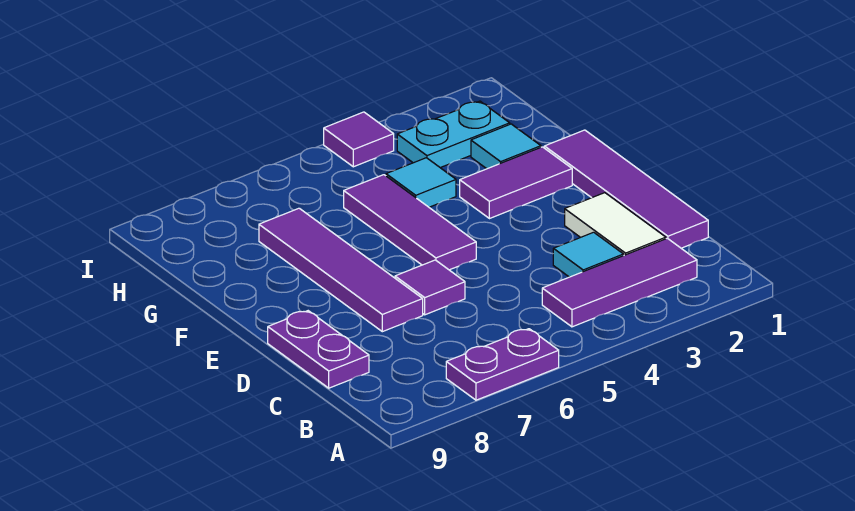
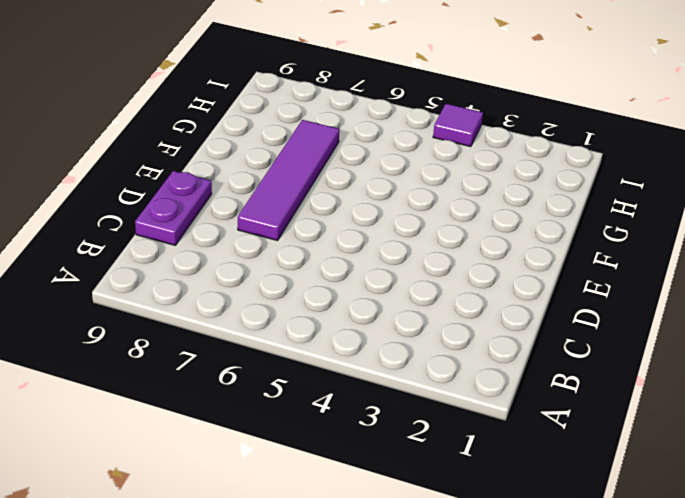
none -> purple 1x2 plate [446,329,559,400]
none -> purple 1x3 tile [542,238,697,327]
none -> purple 1x4 tile [544,130,708,248]

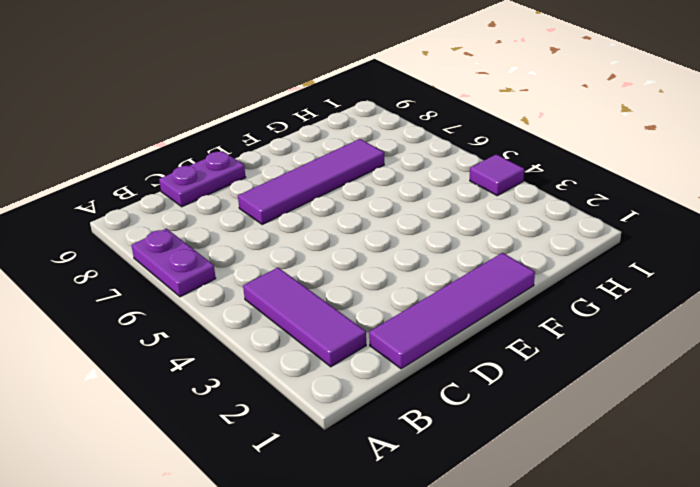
none -> white 1x2 tile [565,193,666,255]
none -> cyan 1x1 tile [553,232,624,277]
none -> purple 1x1 tile [395,260,465,315]

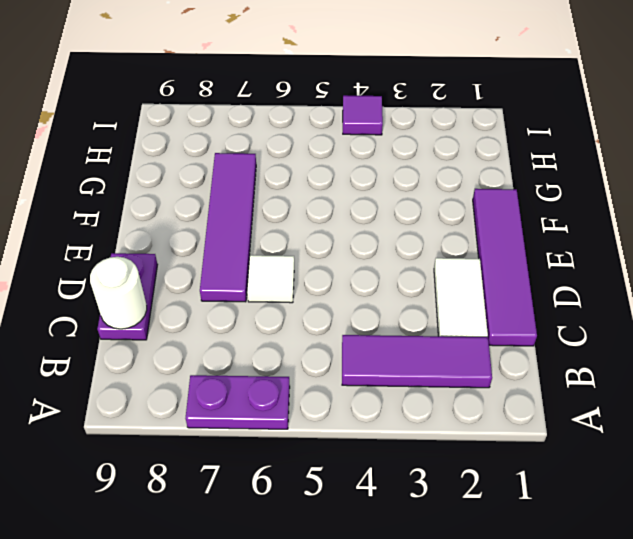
white 1x1 round brick [90,257,147,329] -> none
white 1x1 tile [247,255,294,303] -> purple 1x1 tile [395,260,465,315]
none -> cyan 1x1 tile [553,232,624,277]
none -> purple 1x3 tile [344,175,476,270]
none -> purple 1x2 tile [460,147,572,219]

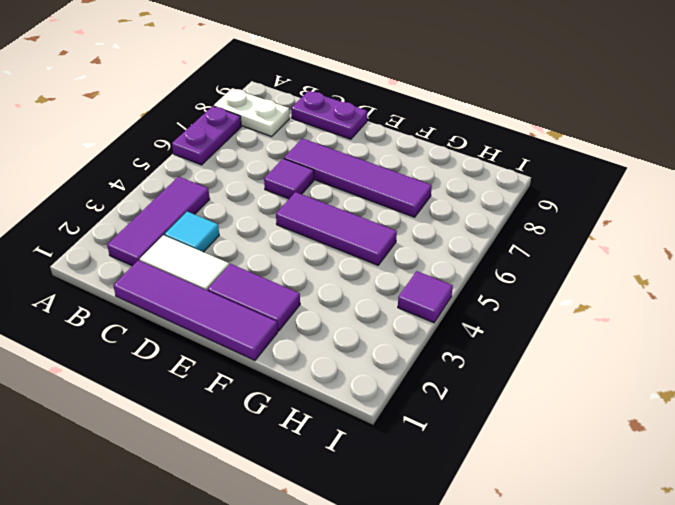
white 1x2 plate [214,88,290,137] -> none
purple 1x2 tile [208,264,300,331] -> purple 1x2 tile turned to [460,147,572,219]
none -> cyan 1x1 tile [471,124,541,169]
none -> cyan 1x1 tile [386,158,456,207]
none -> cyan 1x2 plate [397,101,510,168]

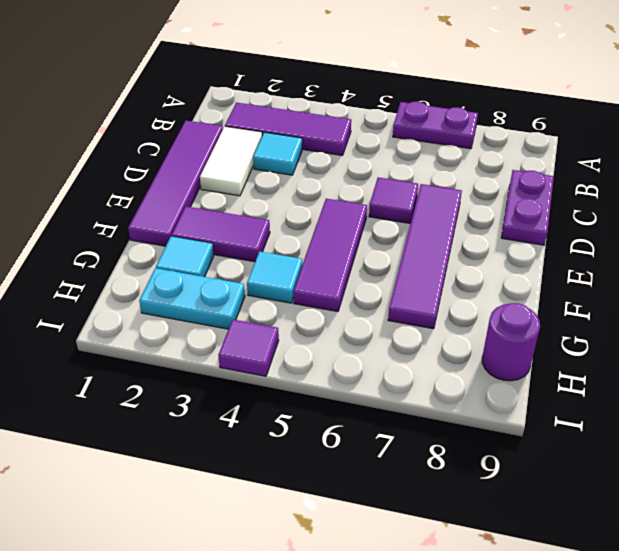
purple 1x1 round brick [482,303,540,381] -> none

